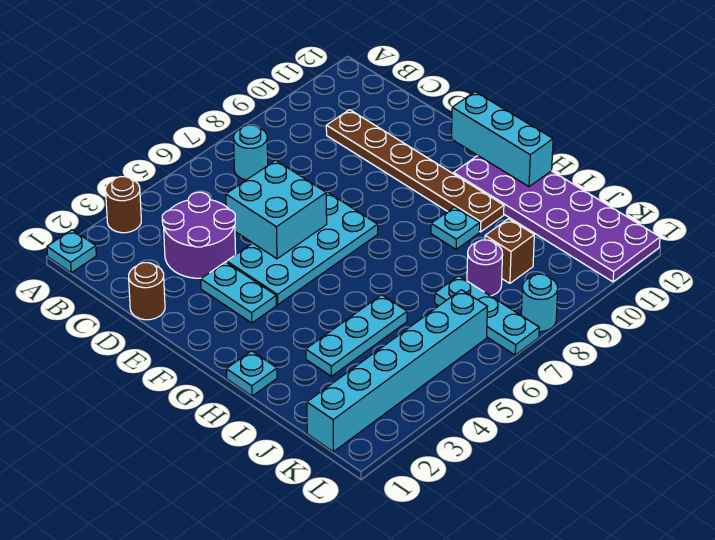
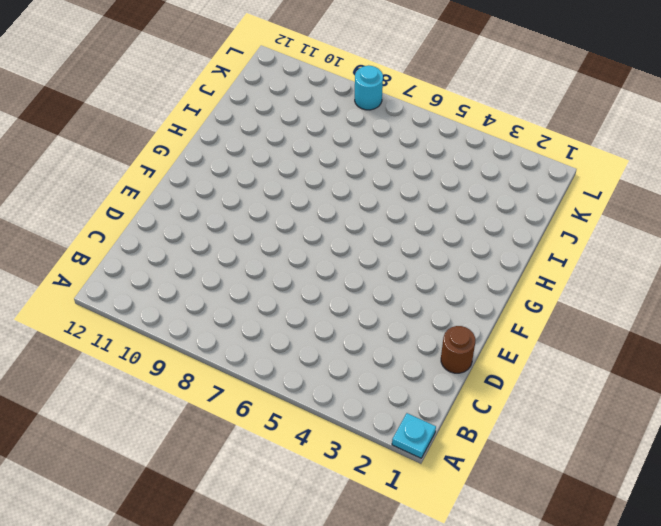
none -> brown 1x1 round brick [106,177,141,233]
none -> cyan 1x1 round brick [234,125,268,180]
none -> purple 2x2 round brick [162,192,236,278]

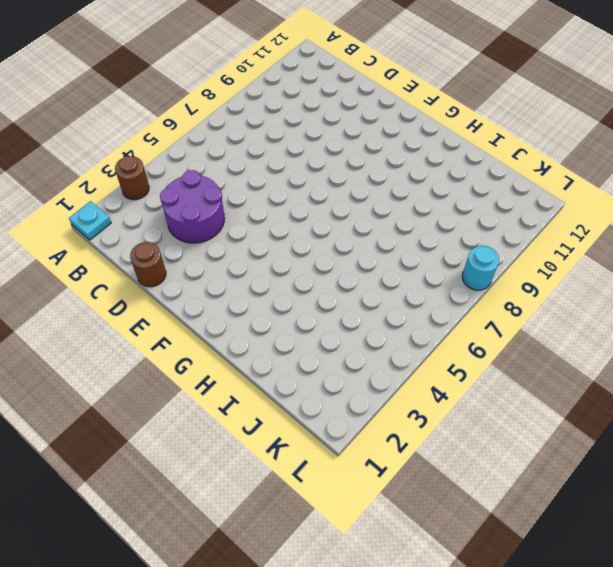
none -> cyan 1x1 round brick [234,125,268,180]
none -> brown 1x6 plate [326,110,504,232]
none -> cyan 1x2 plate [201,262,276,323]

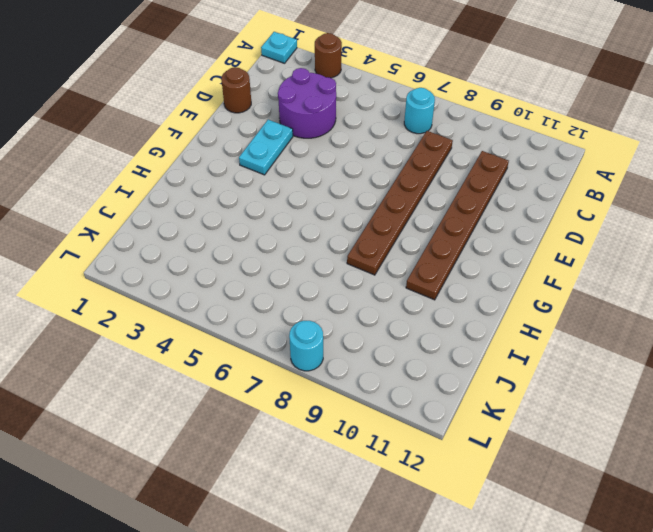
brown 1x6 plate [347,131,453,275] -> none
none -> cyan 2x4 plate [227,192,378,305]
none -> purple 2x6 plate [454,155,660,282]
none -> cyan 1x1 plate [226,351,277,396]

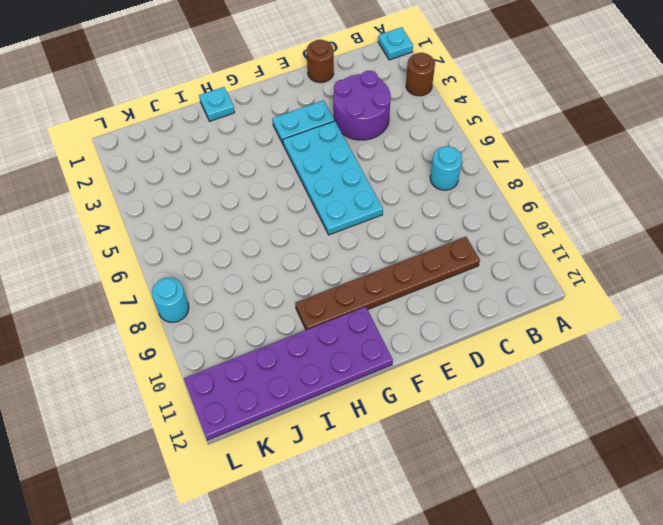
none -> cyan 1x1 plate [431,207,480,249]
none -> cyan 1x3 plate [306,295,407,376]
none -> cyan 1x3 plate [435,276,539,355]

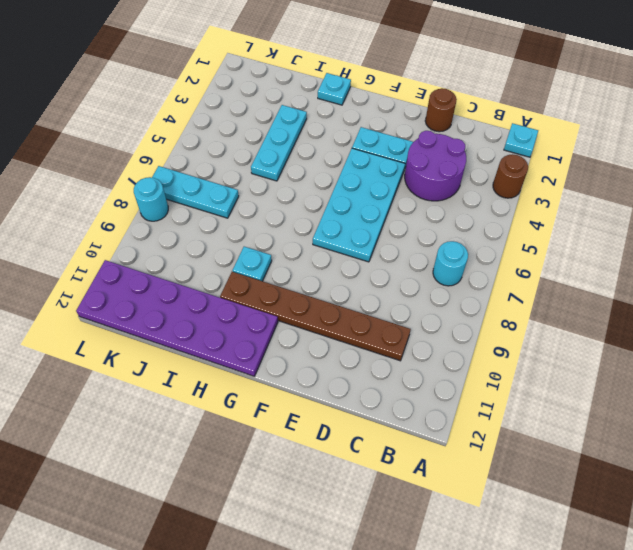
none -> purple 1x1 round brick [467,240,503,296]
none -> brown 1x1 brick [485,219,534,283]
none -> cyan 1x6 brick [307,290,487,452]

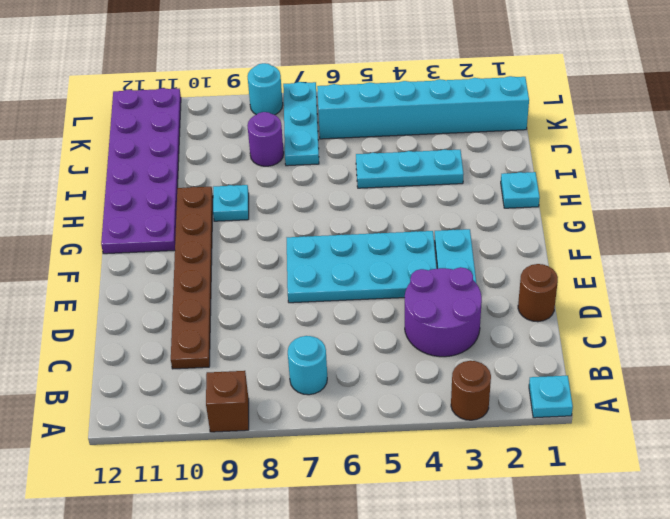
brown 1x1 brick [206,371,249,432] -> brown 1x1 brick moved to [485,219,534,283]
none -> cyan 2x2 brick [226,160,327,259]
none -> cyan 1x3 brick [452,92,553,187]

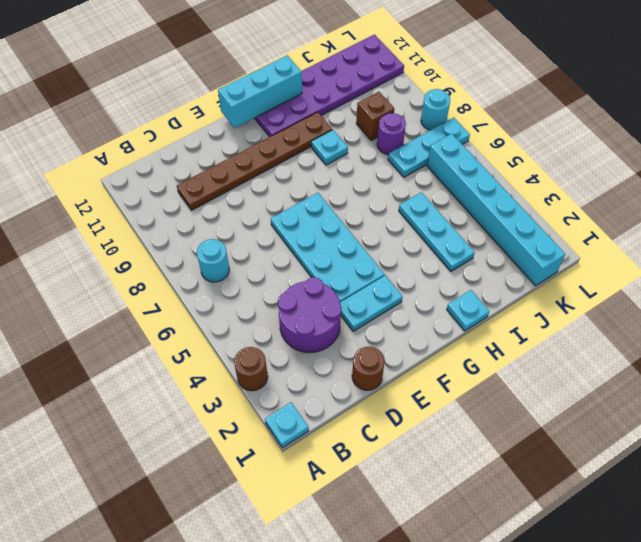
none -> cyan 2x2 brick [226,160,327,259]

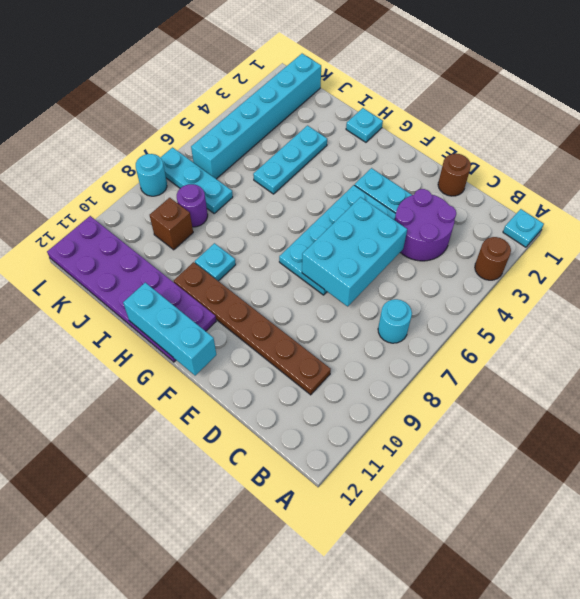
cyan 2x3 brick [302,197,407,306] -> cyan 2x2 brick [226,160,327,259]

